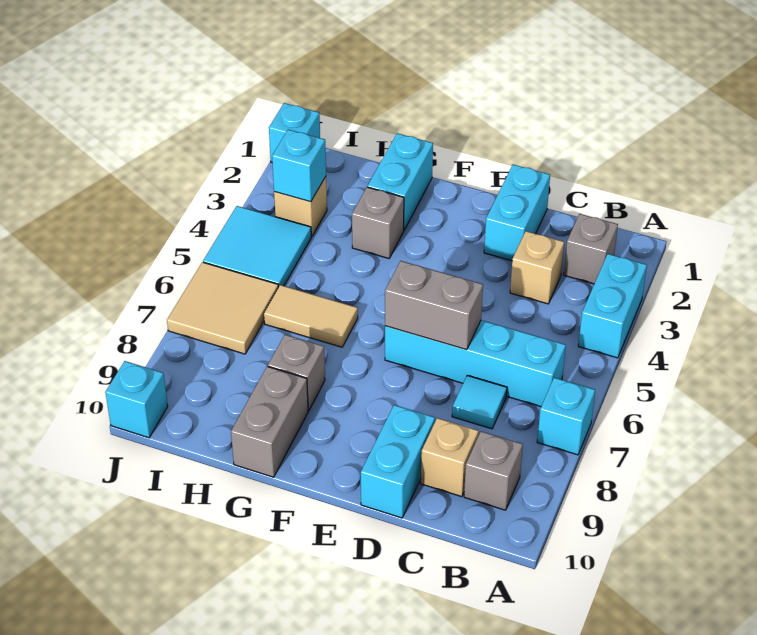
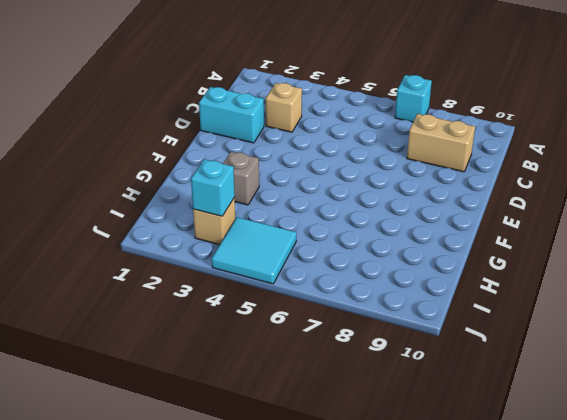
tan 1x2 brick [407,114,475,172] -> tan 1x1 brick [421,418,479,497]
none -> cyan 1x2 brick [578,254,647,358]
none -> grey 1x1 brick [564,214,618,284]
none -> cyan 1x4 brick [385,320,566,407]

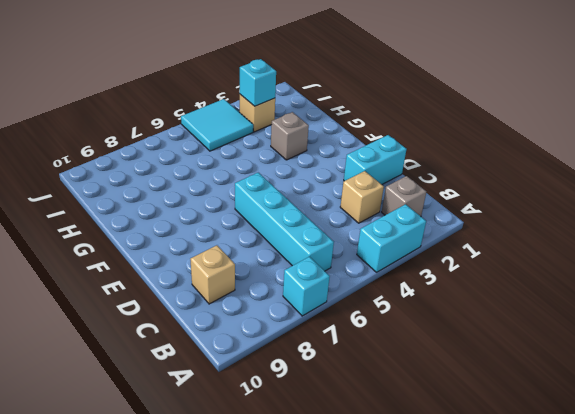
none -> grey 1x1 brick [464,431,523,510]
none -> cyan 1x1 tile [452,375,507,429]
none -> cyan 1x2 brick [361,405,435,518]

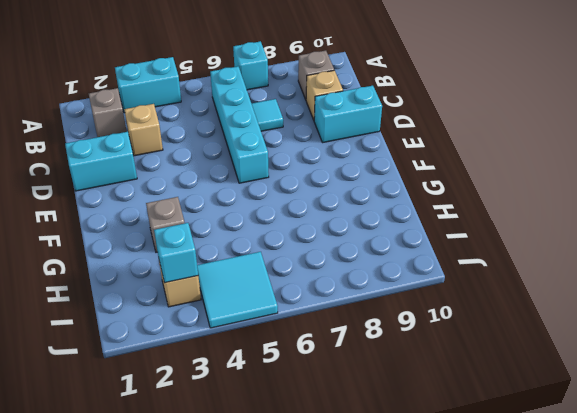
none -> cyan 1x2 brick [367,133,433,230]
none -> tan 1x2 tile [264,285,358,347]
none -> grey 1x1 brick [268,335,325,411]

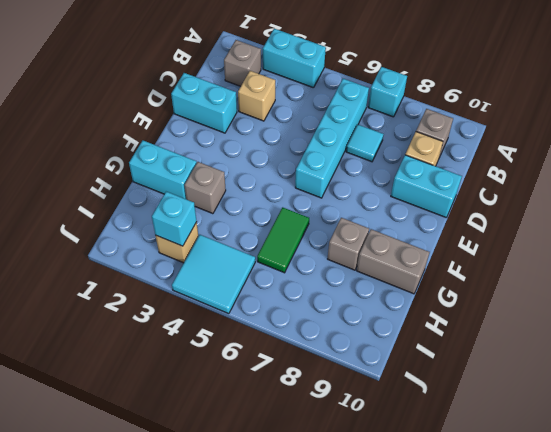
green 1x2 tile [257,207,309,273] -> tan 1x2 tile [264,285,358,347]
none -> tan 2x2 tile [167,262,278,354]
none -> cyan 1x1 brick [269,103,320,162]
none -> cyan 1x1 brick [105,361,168,438]

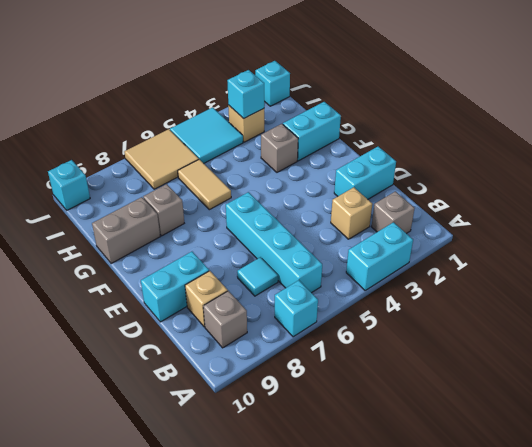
none -> grey 1x2 brick [385,261,483,350]

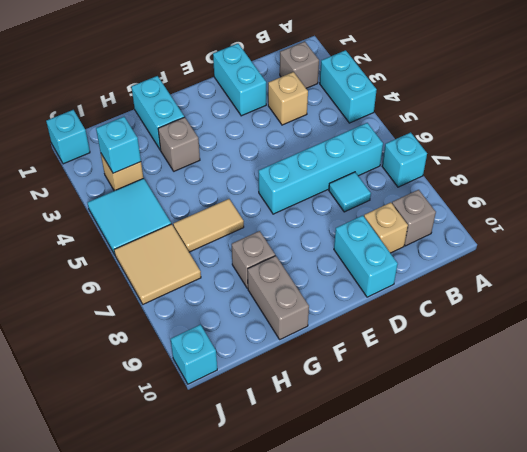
none -> grey 1x2 brick [385,261,483,350]

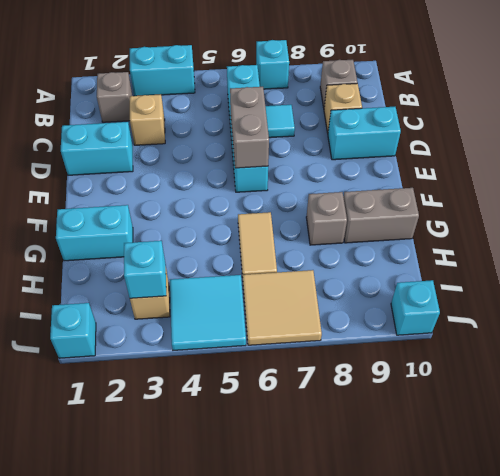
none -> grey 1x1 brick [352,187,404,258]

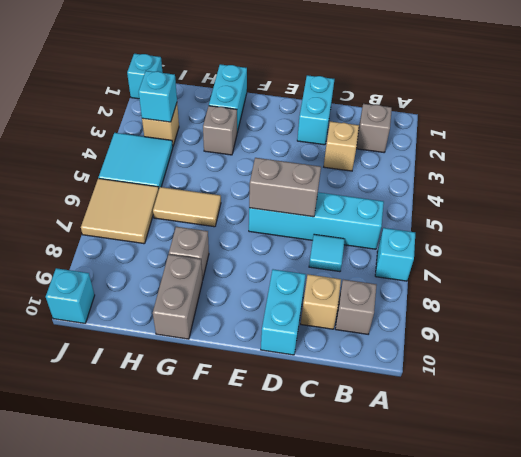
none -> cyan 1x2 brick [578,254,647,358]

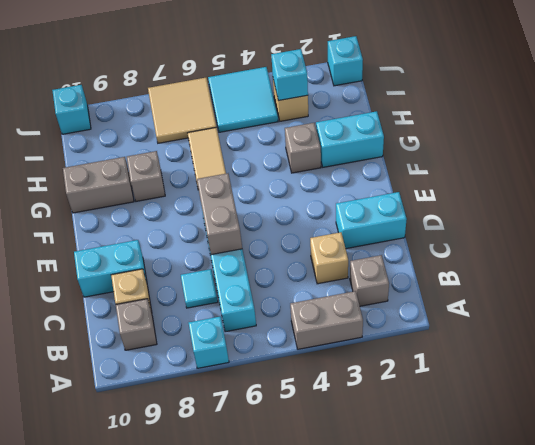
grey 1x2 brick [290,291,363,349] -> cyan 1x2 brick [578,254,647,358]

